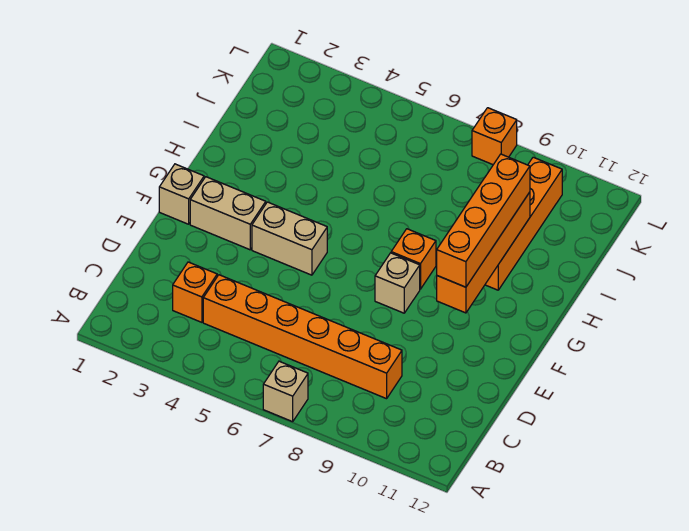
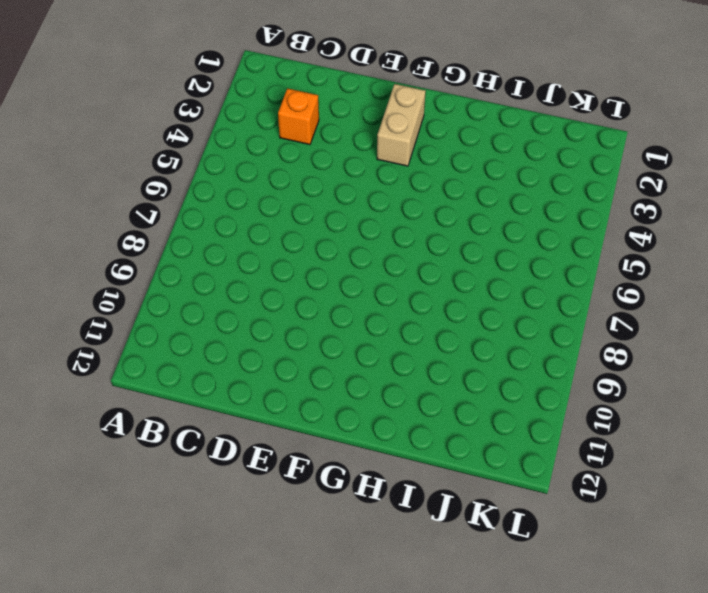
none -> tan 1x1 brick [263,361,308,422]
none -> orange 1x6 brick [203,275,402,399]
none -> tan 1x1 brick [159,164,204,224]

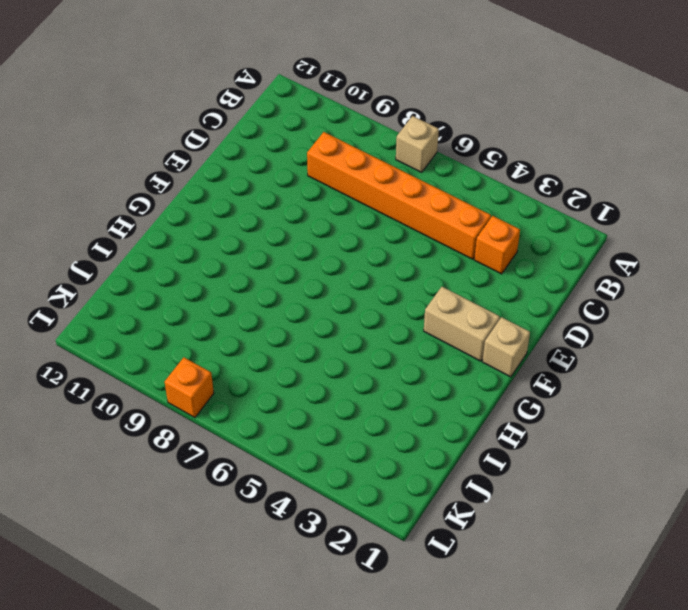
none -> tan 1x2 brick [252,202,327,275]
none -> tan 1x1 brick [375,253,420,313]
none -> orange 1x1 brick [391,229,436,289]

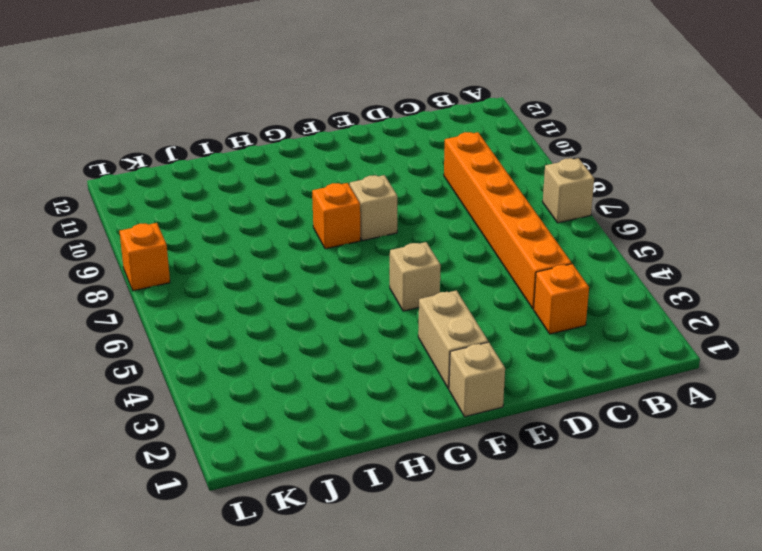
tan 1x1 brick [390,242,441,311] -> tan 1x2 brick [252,202,327,275]
none -> orange 1x4 brick [485,157,562,290]
none -> orange 1x4 brick [437,192,530,313]
none -> orange 1x4 brick [437,154,530,287]

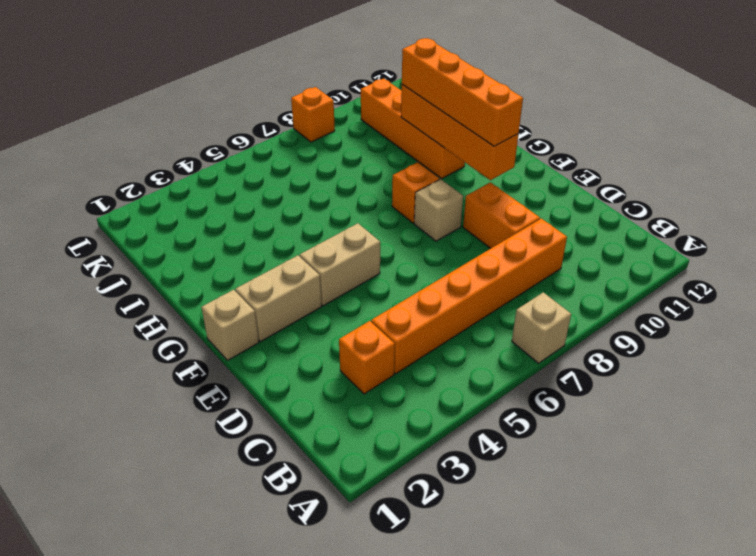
orange 1x2 brick [463,182,540,248] -> none

